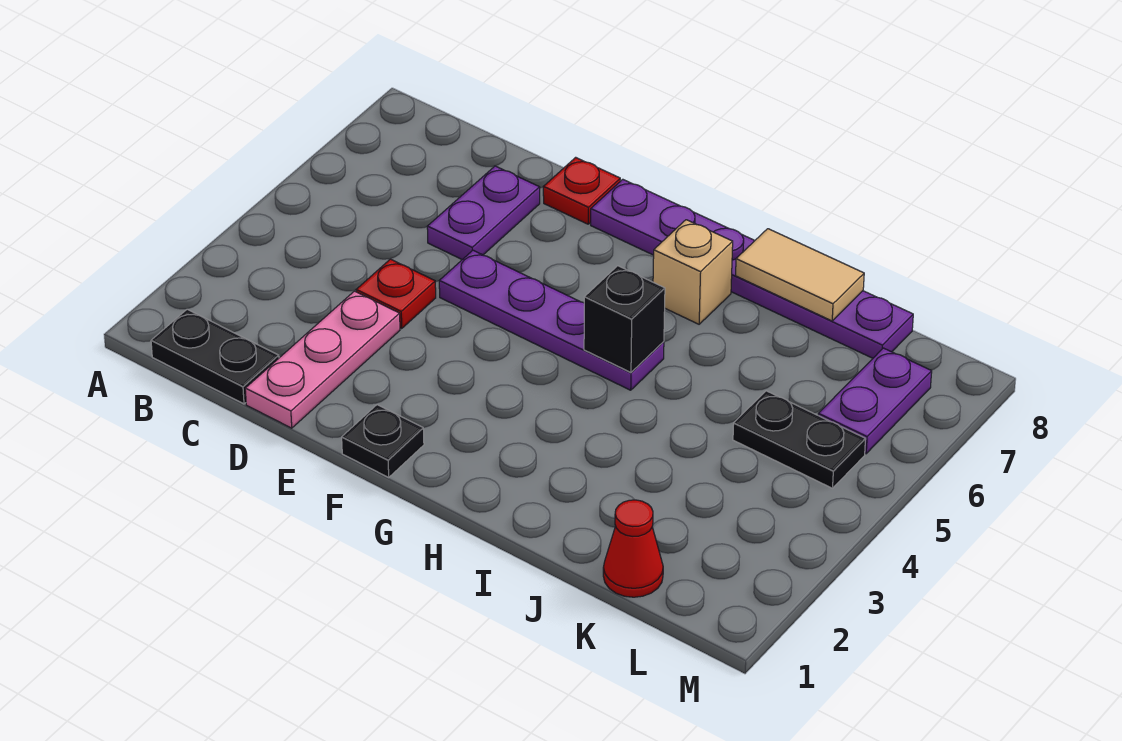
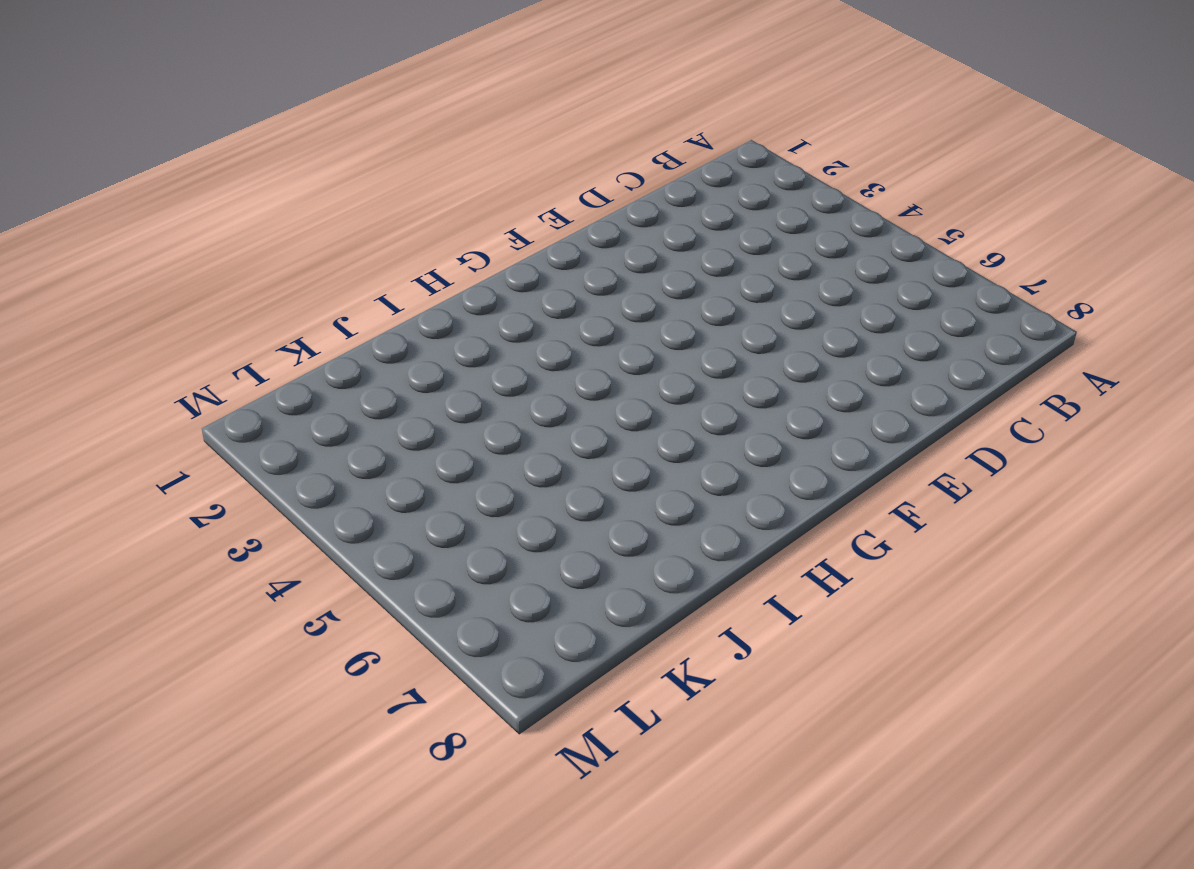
none -> black 1x2 plate [151,309,279,404]
none -> pink 1x3 plate [245,291,400,428]
none -> red 1x1 plate [356,259,436,328]

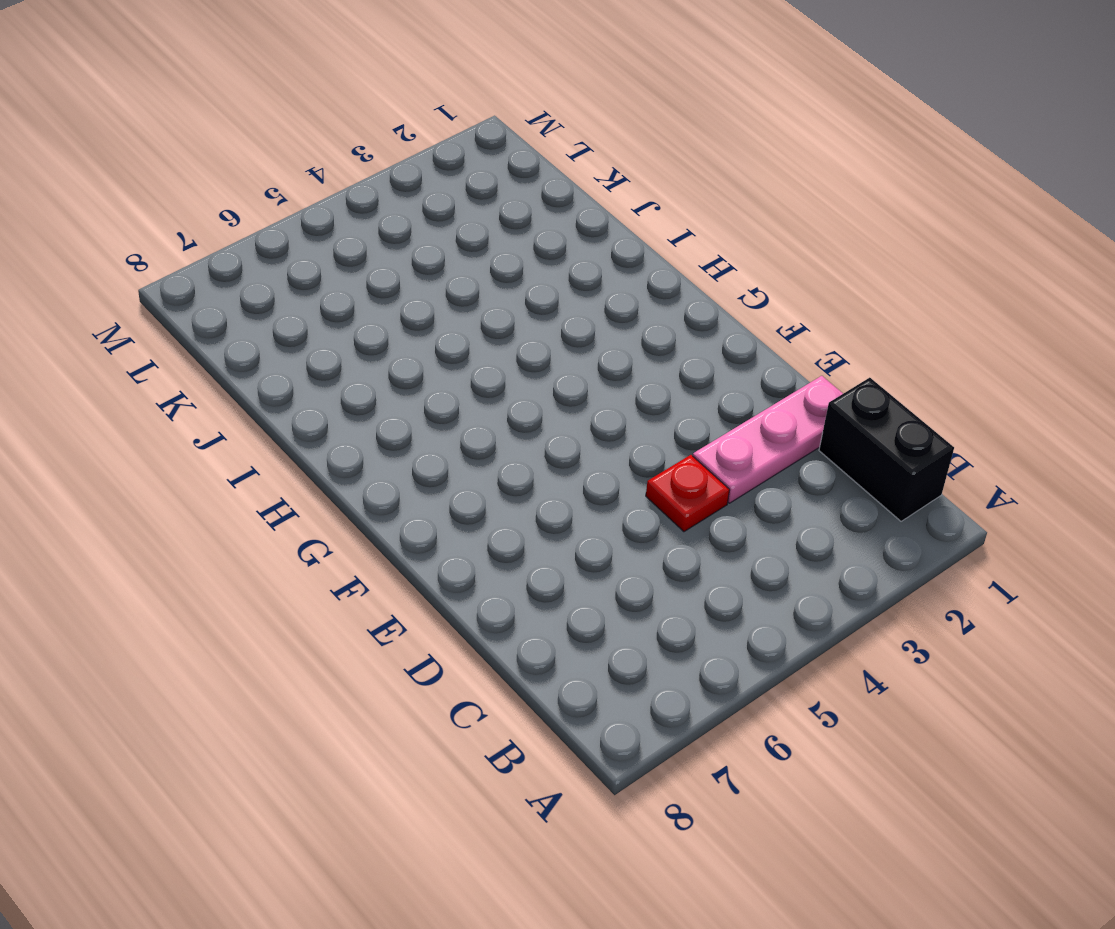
black 1x2 brick [819,378,954,521] -> black 1x2 plate [151,309,279,404]
none -> purple 1x2 plate [427,166,540,260]
none -> purple 1x4 plate [439,250,664,390]
none -> red 1x1 plate [543,157,620,224]

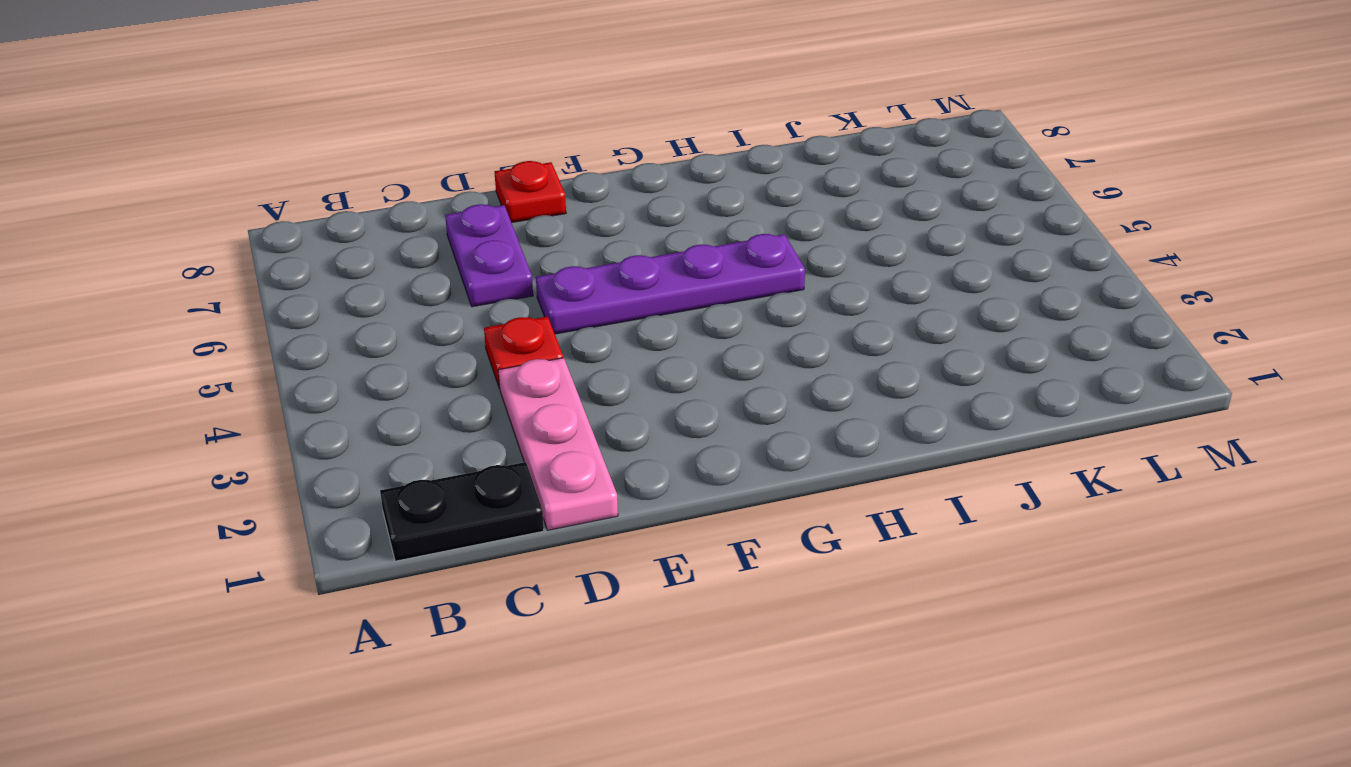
none -> black 1x1 plate [342,405,424,477]
none -> purple 1x6 plate [591,179,913,358]
none -> tan 1x1 brick [653,220,733,324]

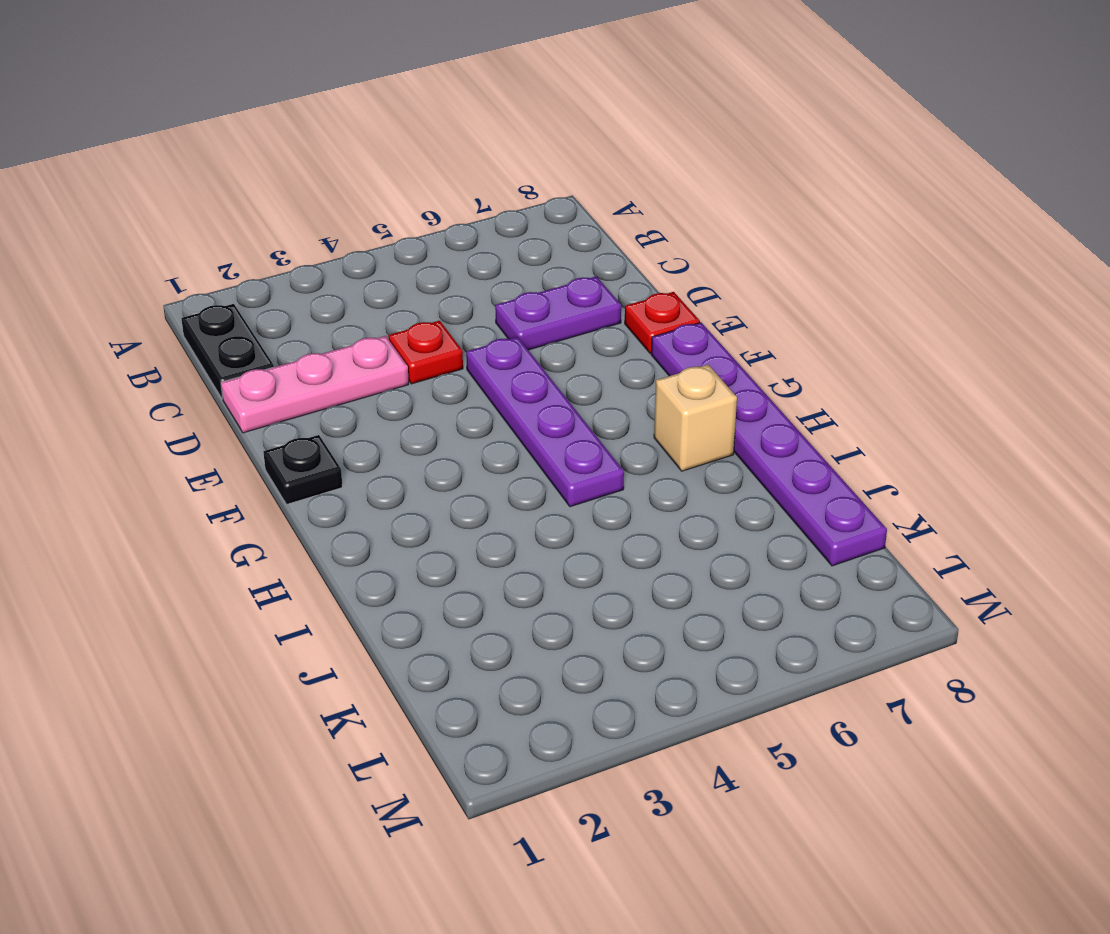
none -> red 1x1 cone [603,500,663,597]
none -> black 1x2 plate [733,391,866,488]
none -> purple 1x2 plate [818,348,932,454]

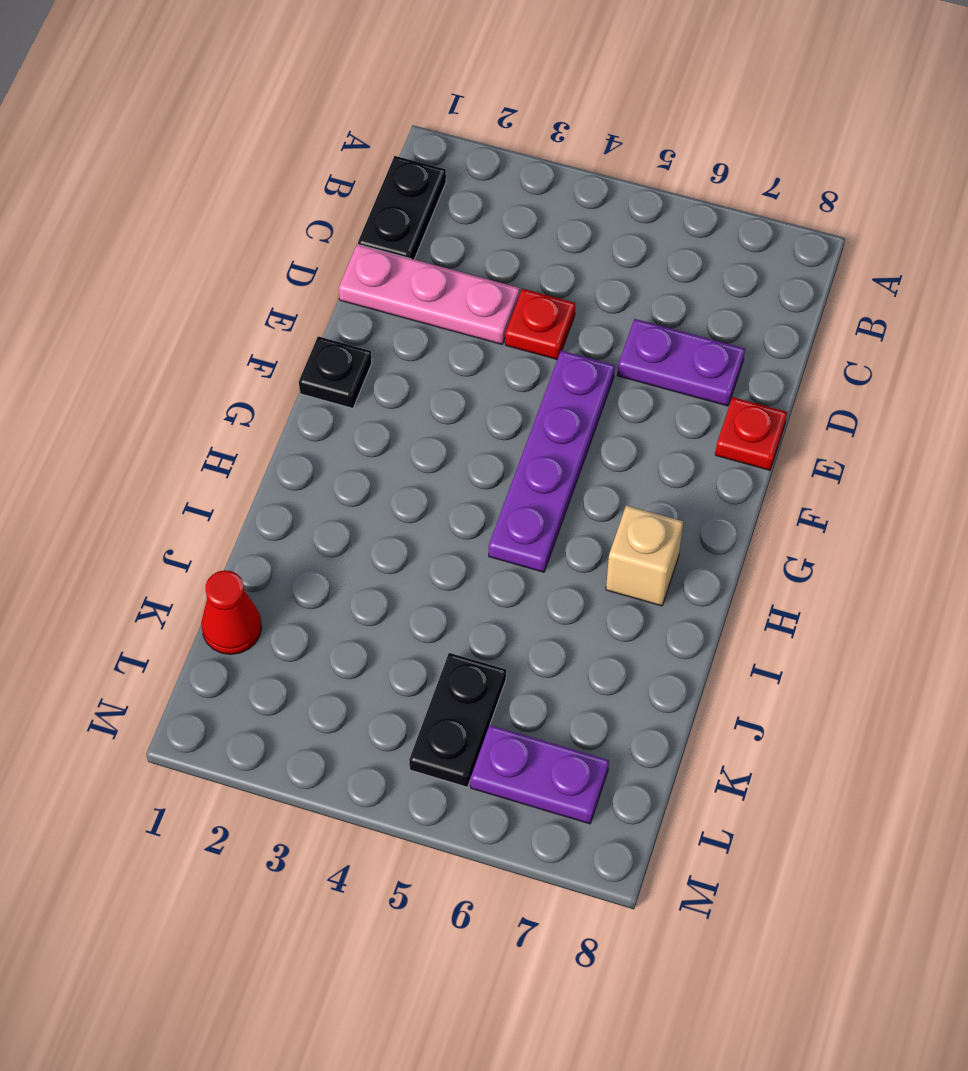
none -> purple 1x6 plate [591,179,913,358]
none -> black 1x1 brick [584,266,665,373]
none -> tan 1x2 tile [736,229,864,321]

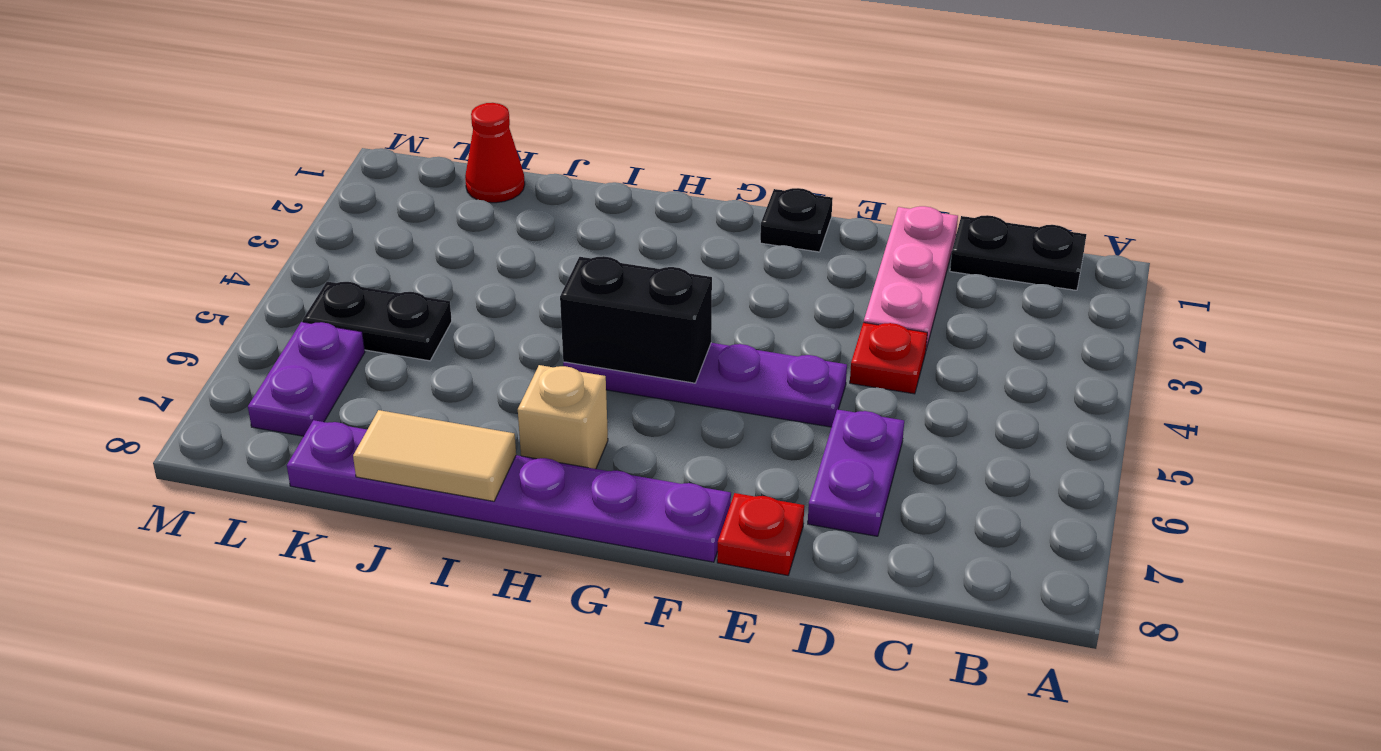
black 1x2 brick [560,256,712,383] -> black 1x1 brick [584,266,665,373]

